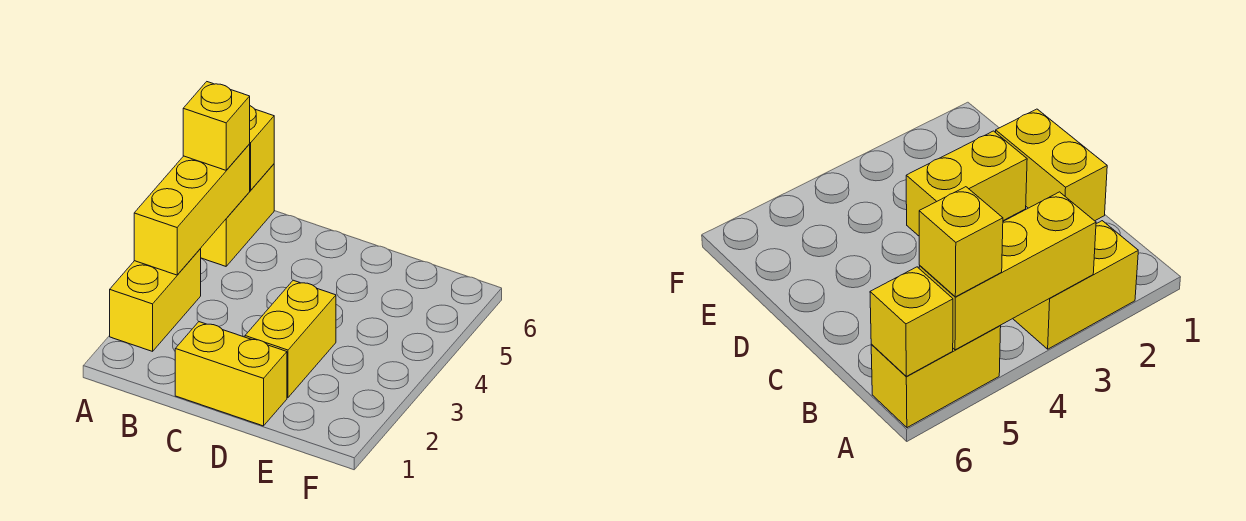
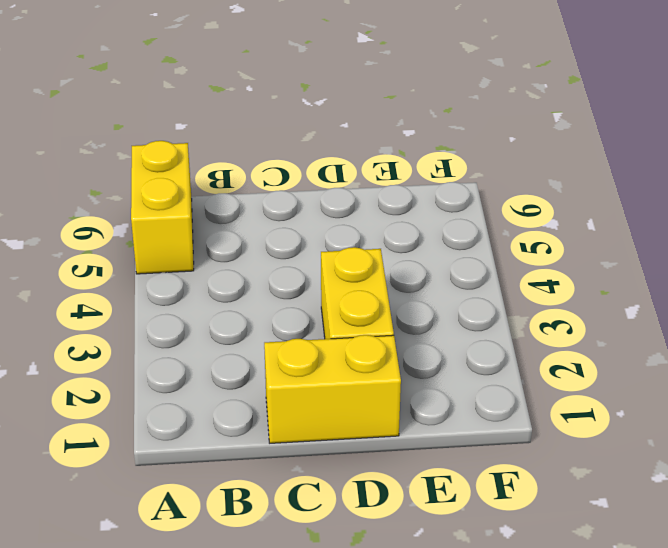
none -> yellow 1x2 brick [110,249,201,351]
none -> yellow 1x3 brick [134,144,250,275]

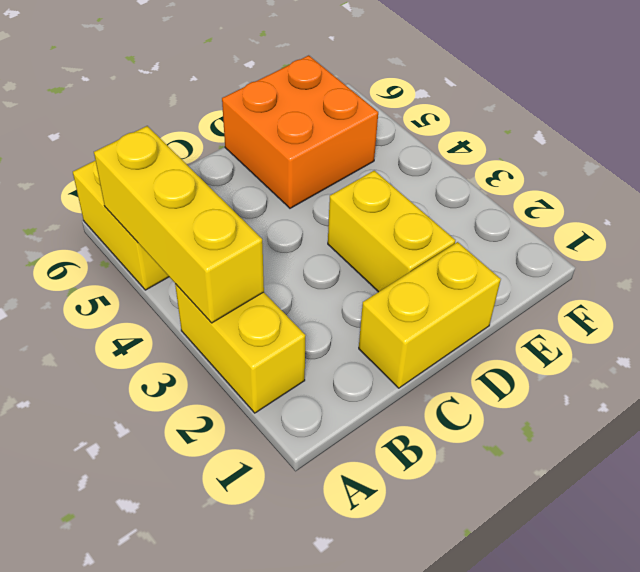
orange 2x2 brick [222,55,378,208] -> none
none -> yellow 1x1 brick [250,106,274,190]
none -> yellow 1x1 brick [183,82,250,170]

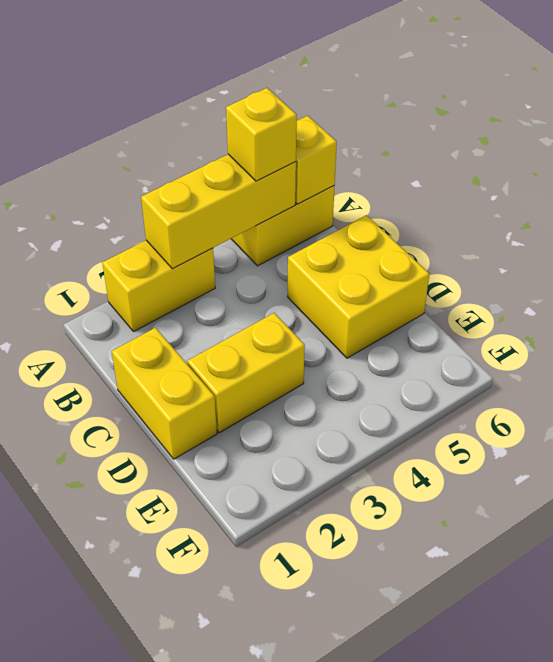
yellow 2x2 brick [288,215,429,358] -> none

